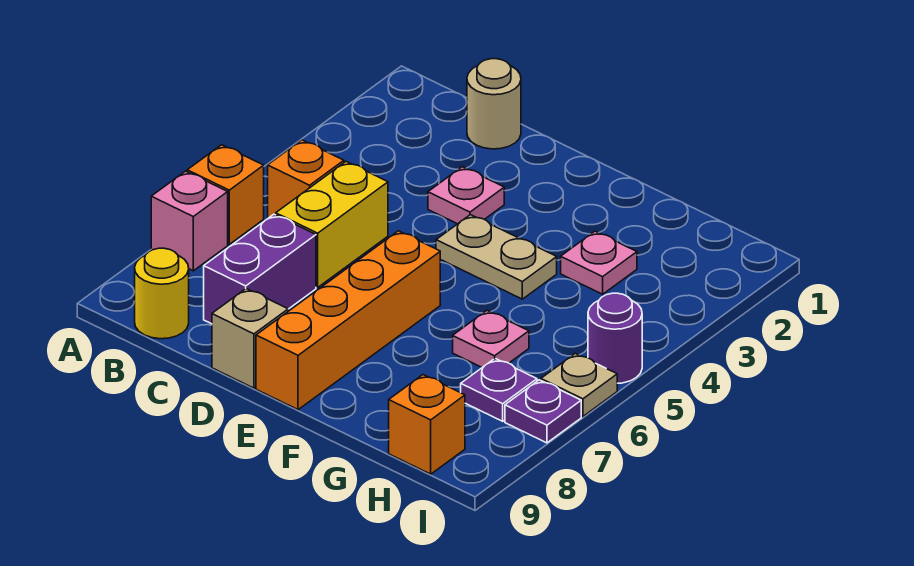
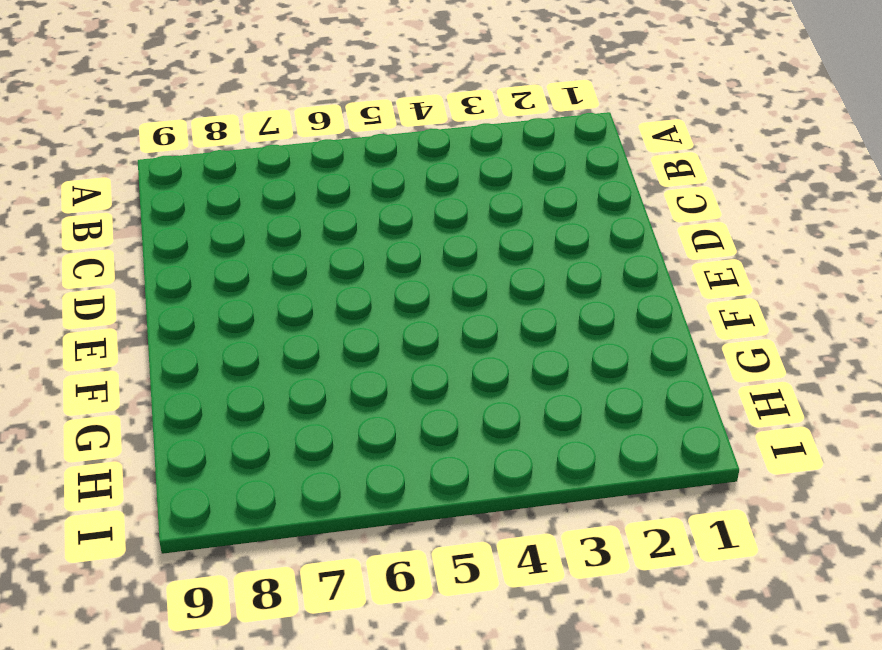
none -> orange 1x1 brick [187,145,264,244]
none -> pink 1x1 brick [151,171,228,271]
none -> orange 1x1 brick [268,140,344,218]

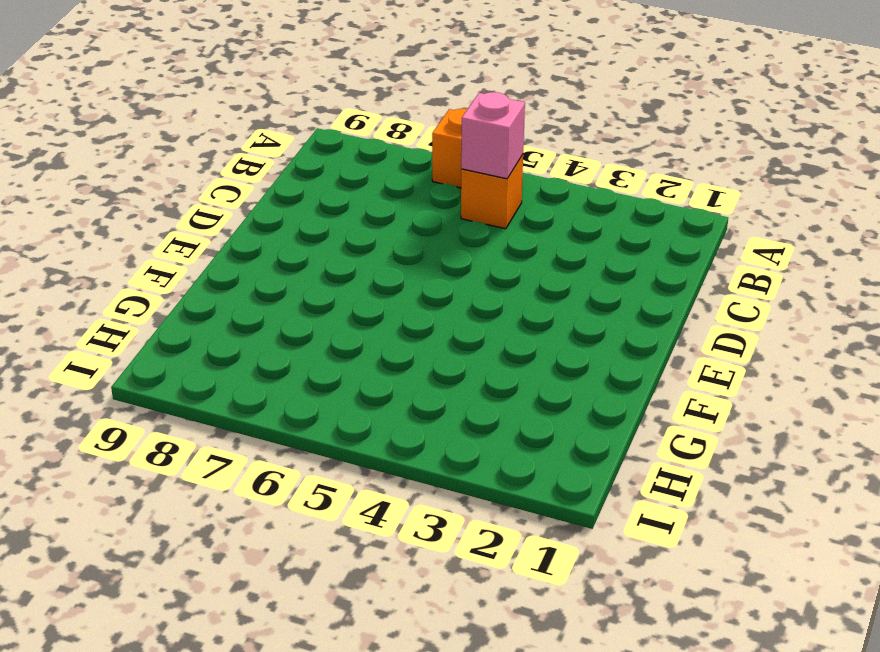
pink 1x1 brick [461,92,525,179] -> pink 1x1 brick moved to [151,171,228,271]
none -> yellow 1x1 round brick [135,248,189,339]
none -> tan 1x1 round brick [467,59,521,149]
none -> yellow 1x2 brick [276,162,388,287]

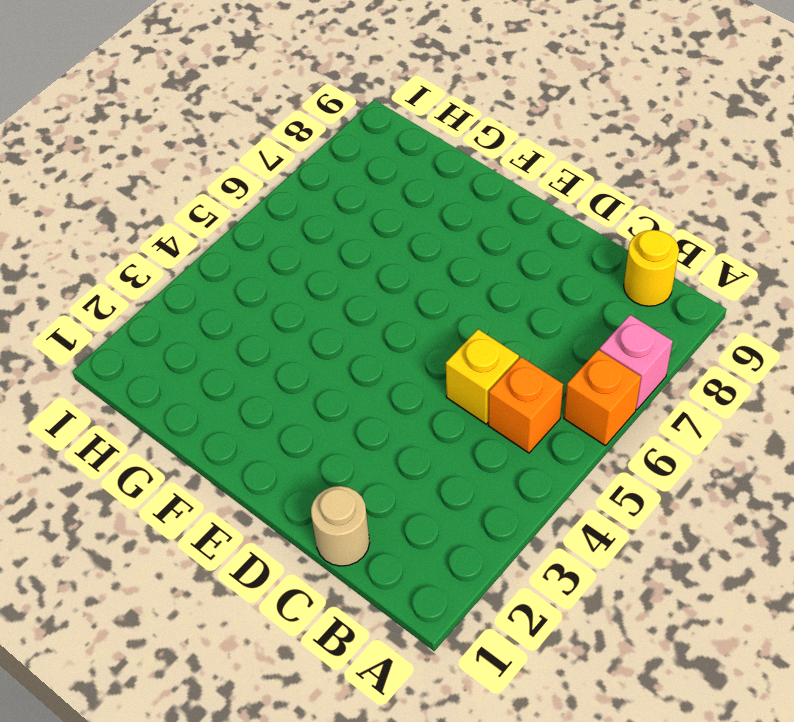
yellow 1x1 brick [446,329,519,424] -> yellow 1x2 brick [276,162,388,287]
none -> purple 1x2 brick [204,214,316,324]
none -> pink 1x1 plate [428,167,504,224]
none -> tan 1x1 brick [212,289,288,388]

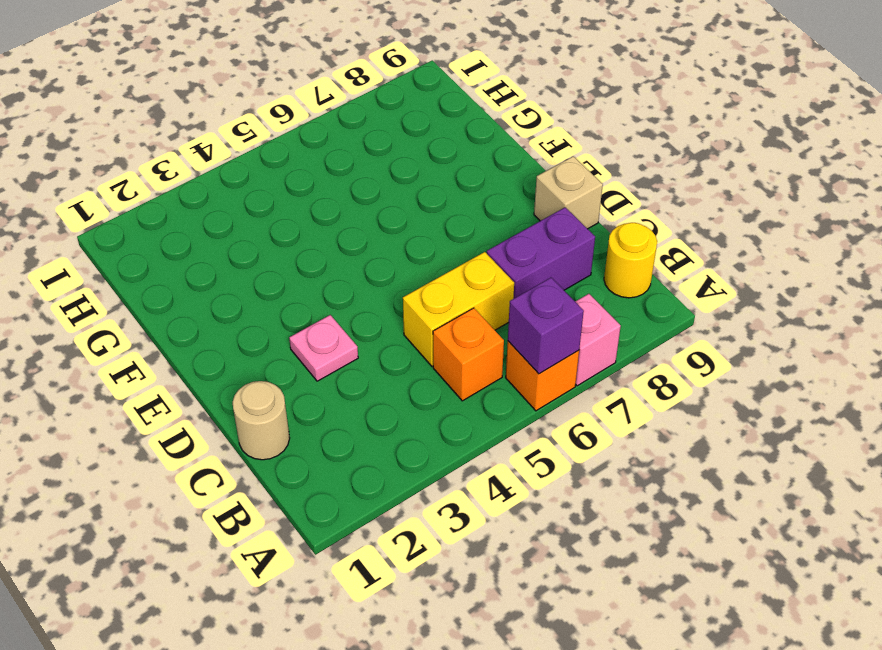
purple 1x1 brick [508,278,584,374] -> none
none -> tan 1x2 plate [436,215,557,299]
none -> orange 1x4 brick [256,231,440,410]
none -> pink 1x1 plate [561,231,637,294]

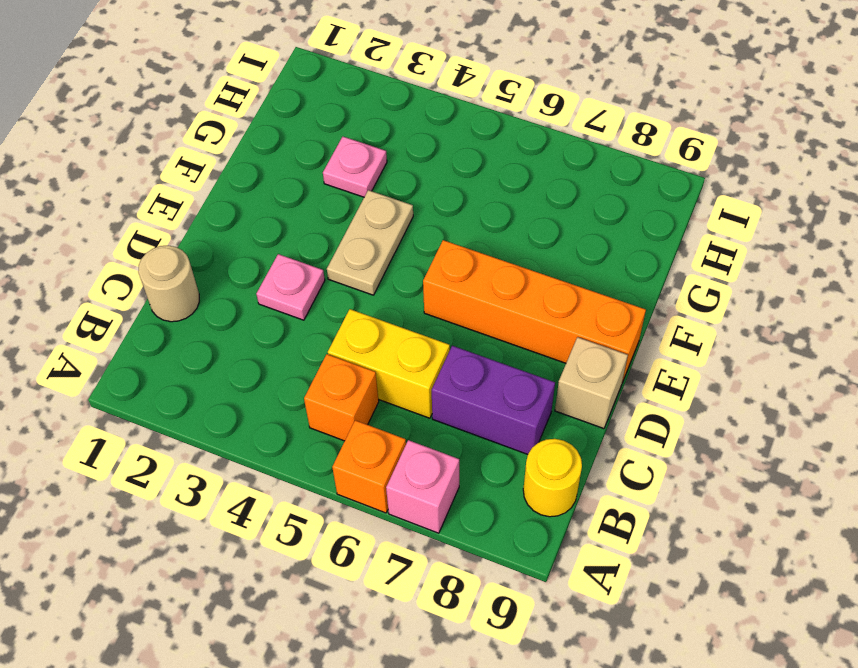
none -> pink 1x1 plate [453,311,529,367]
none -> purple 1x1 plate [461,358,537,421]
none -> orange 1x1 brick [389,375,465,474]

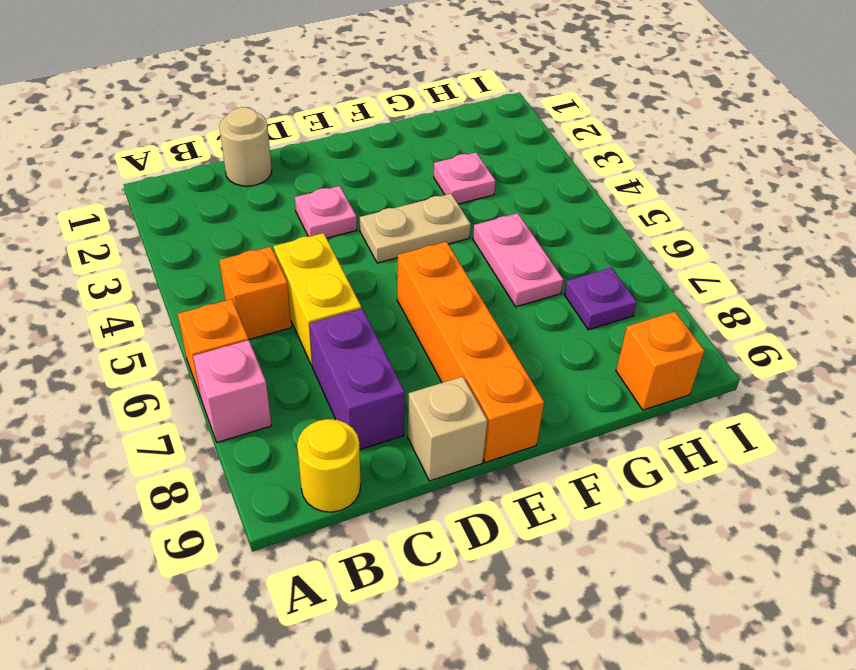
pink 1x2 plate [473,213,563,307] -> pink 1x1 plate [453,311,529,367]
none -> purple 1x1 round brick [588,293,642,383]
none -> tan 1x1 plate [541,353,617,416]
none -> purple 1x1 plate [505,380,581,443]

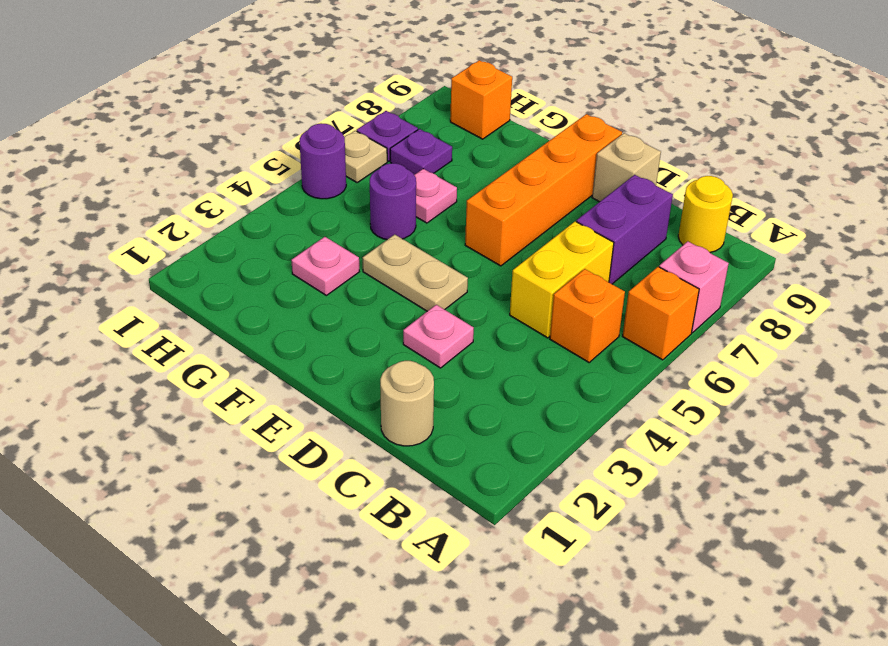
purple 1x1 round brick [370,163,416,240] -> none

